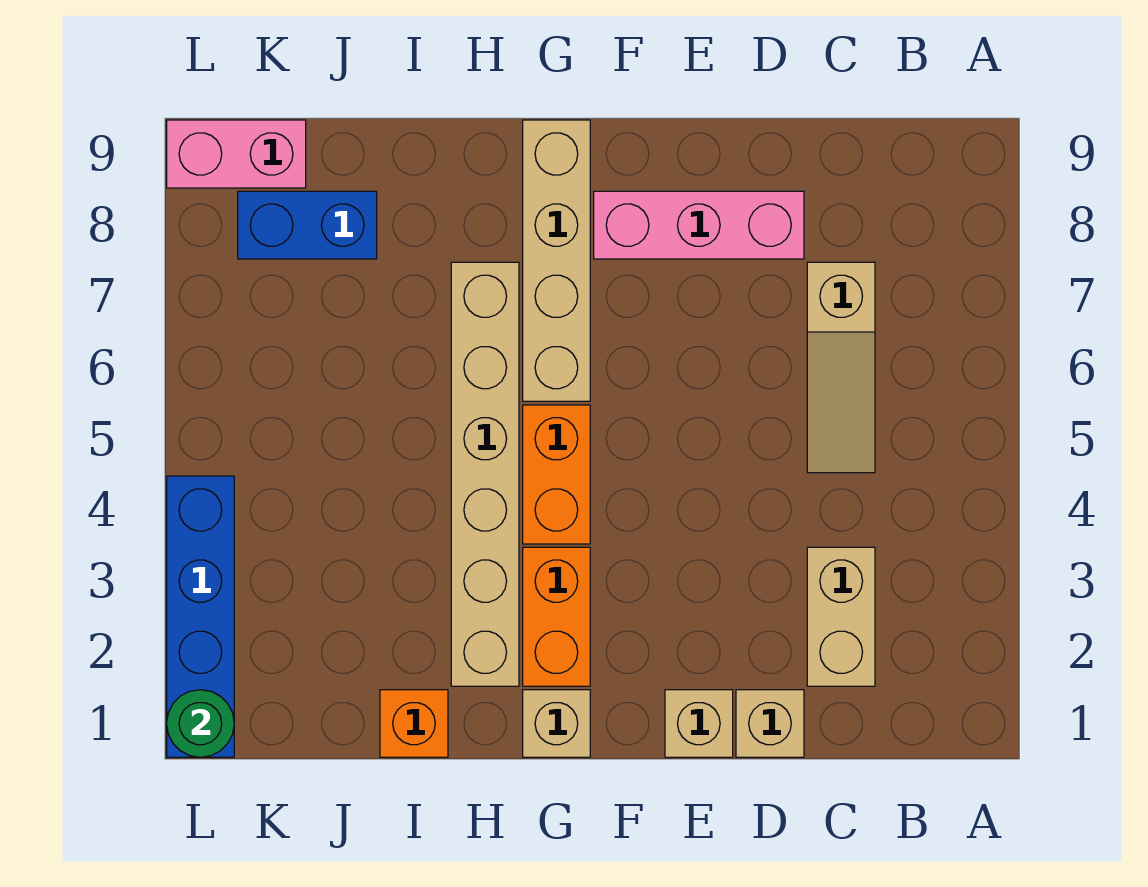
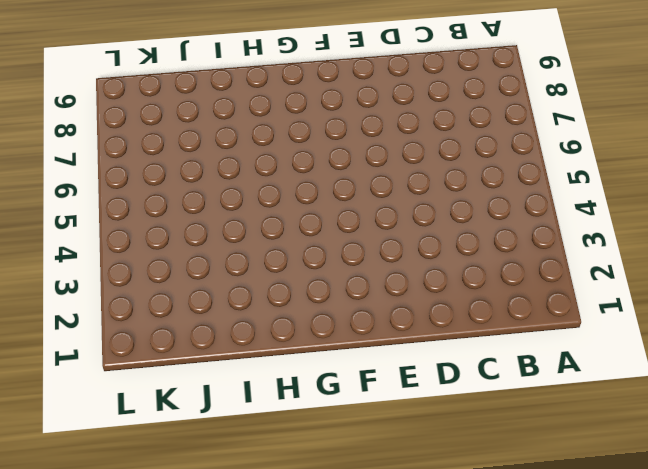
none -> tan 1x2 brick [807,547,875,686]
none -> tan 1x3 slope [807,262,875,473]
none -> tan 1x1 brick [736,690,804,757]

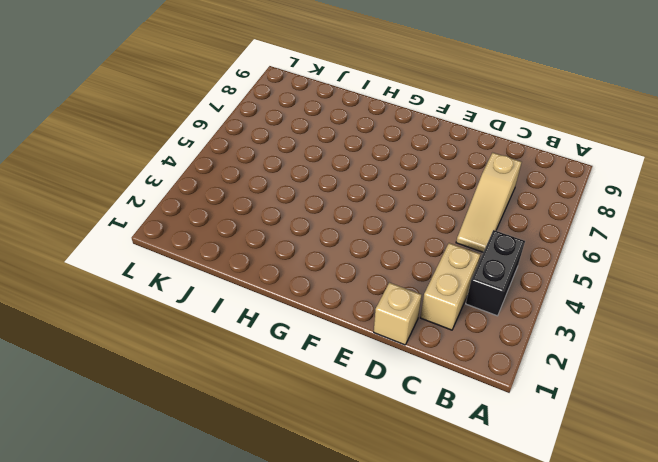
black 1x2 brick [466,230,525,316] -> none
none -> pink 1x3 brick [594,191,804,259]
none -> tan 1x1 brick [665,690,733,757]
none -> tan 1x1 brick [523,690,590,757]

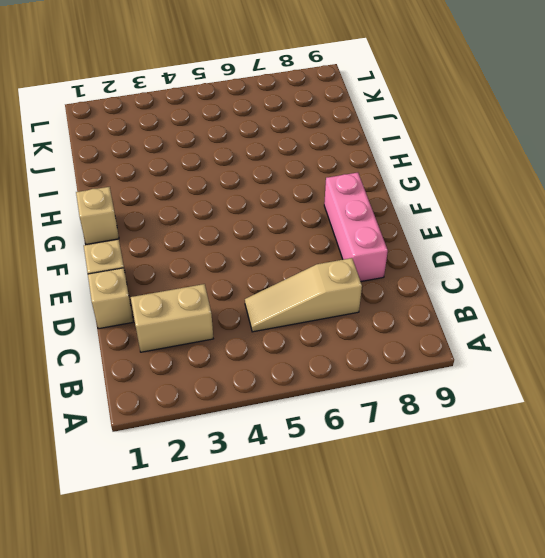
none -> orange 1x2 brick [523,547,590,686]
none -> orange 1x2 brick [523,405,590,544]
none -> tan 1x4 brick [523,120,590,401]

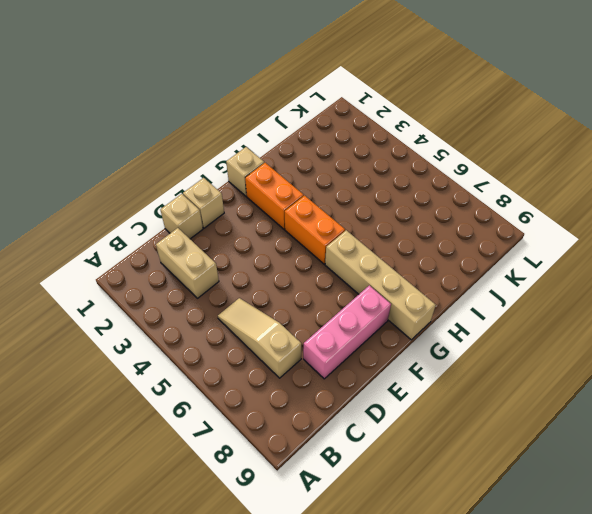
none -> tan 1x6 brick [451,262,519,686]
none -> orange 1x1 brick [380,690,448,757]
none -> blue 1x2 brick [238,191,377,259]

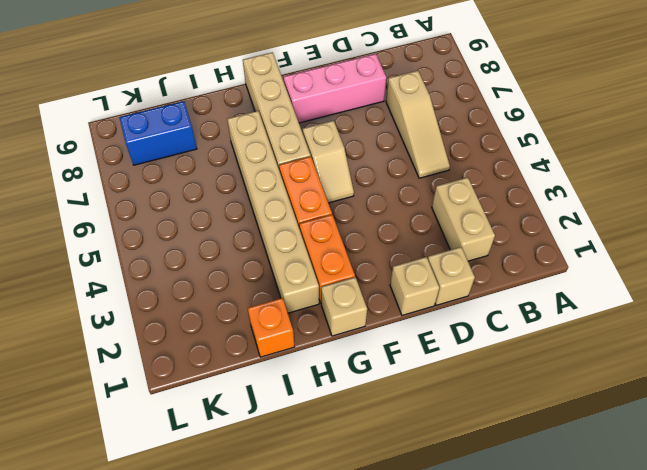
tan 1x2 slope [303,121,354,203] -> none
none -> pink 1x2 brick [167,120,306,188]
none -> blue 1x4 brick [167,476,234,757]
none -> green 1x1 round brick [167,690,234,757]

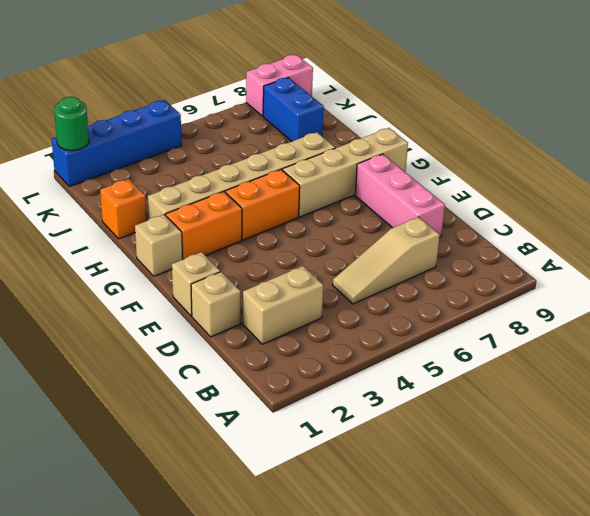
pink 1x2 brick [246,55,313,116] -> pink 1x2 brick turned to [167,120,306,188]

